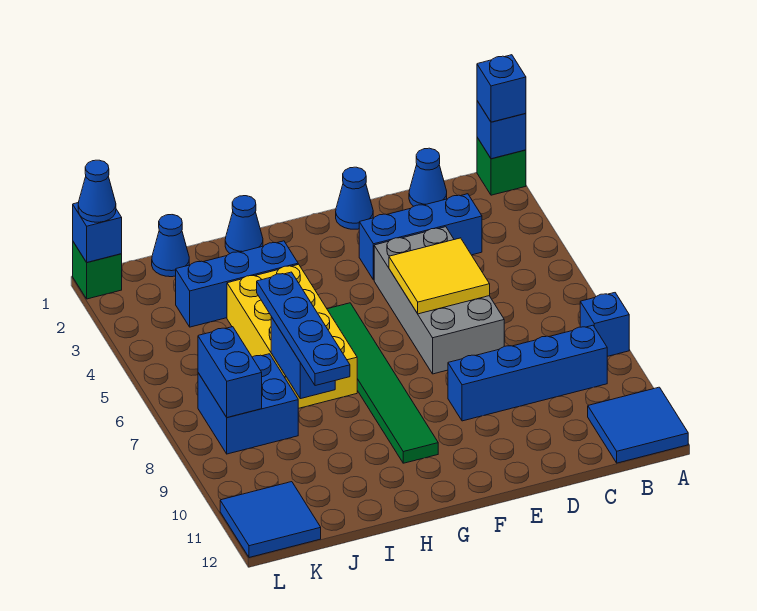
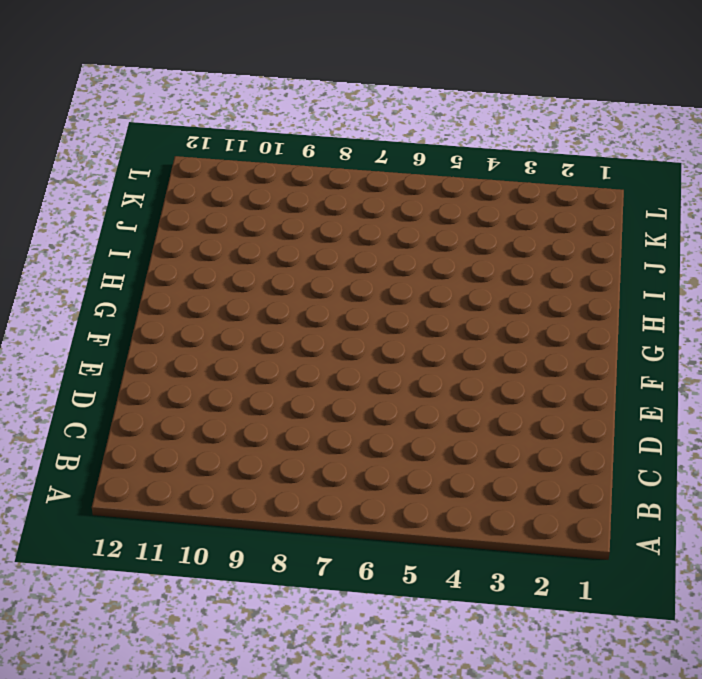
none -> green 1x1 brick [477,138,526,195]
none -> blue 1x1 brick [580,293,629,356]
none -> blue 2x2 tile [588,387,688,463]

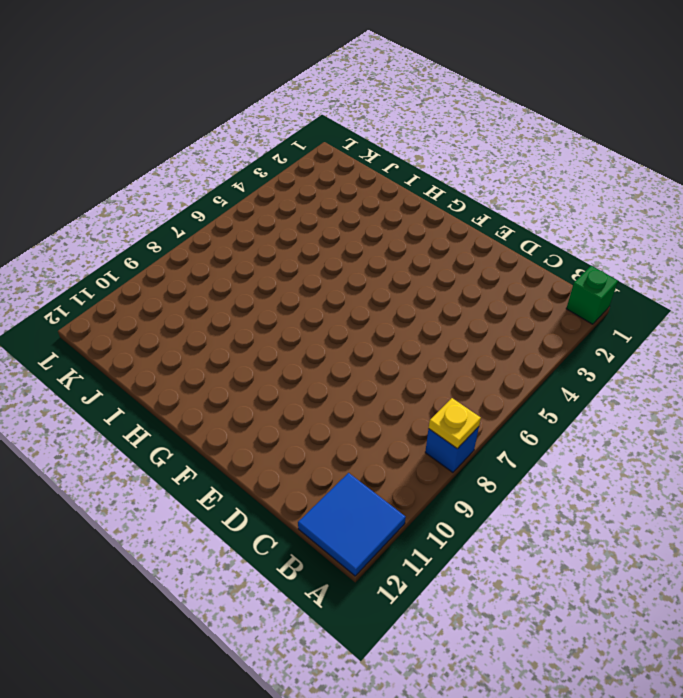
yellow 1x1 plate [429,398,481,449] -> none
none -> blue 1x4 brick [448,325,607,421]
none -> blue 1x1 cone [409,148,447,206]
none -> blue 1x3 brick [359,194,482,280]

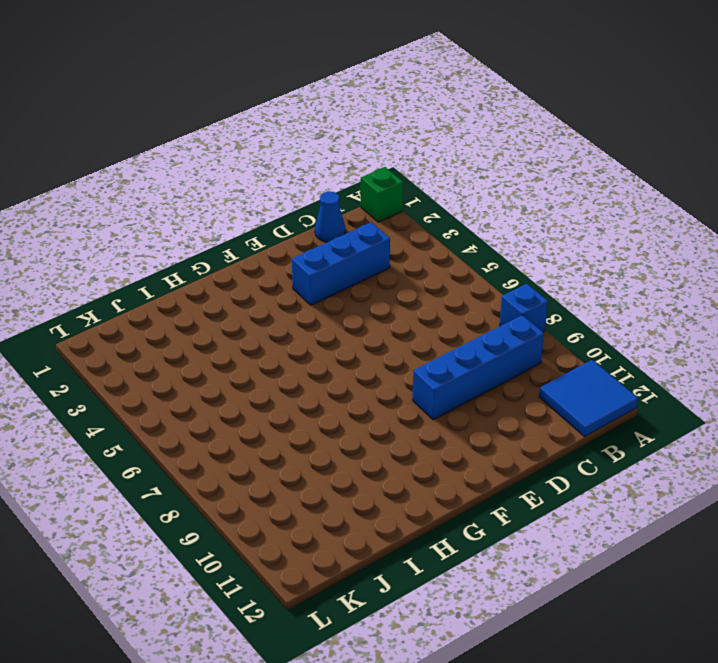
none -> grey 2x4 brick [374,227,504,374]
none -> blue 1x1 cone [336,167,373,229]
none -> green 1x6 tile [327,303,438,463]

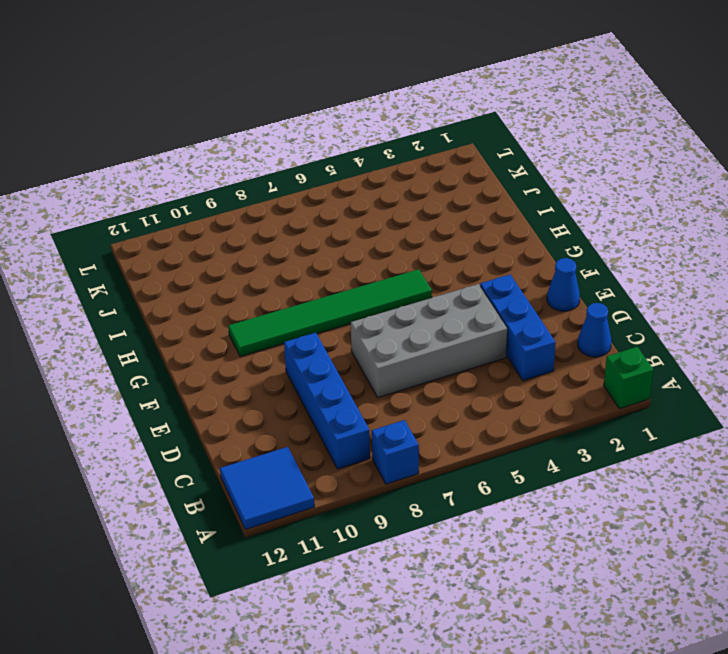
none -> blue 1x1 cone [225,196,263,253]
none -> blue 1x3 brick [176,241,298,327]
none -> yellow 2x4 brick [227,264,357,409]

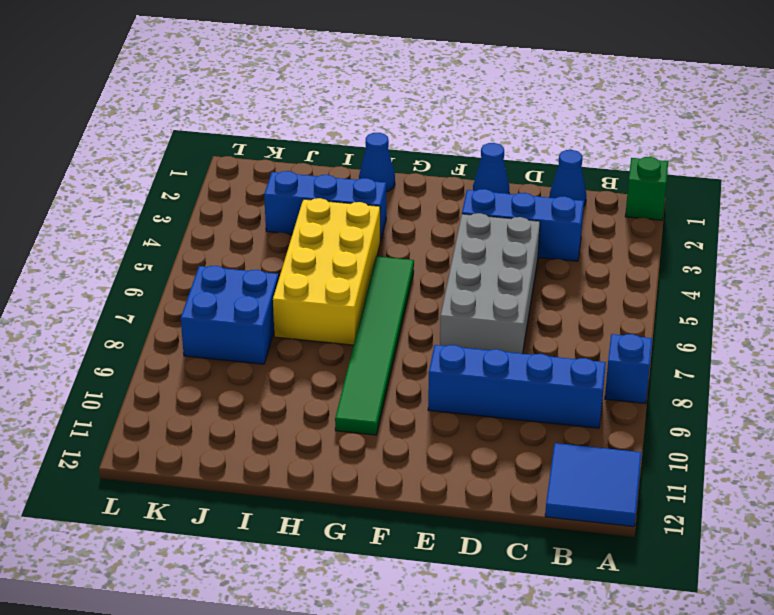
none -> blue 1x1 cone [152,215,189,277]
none -> blue 2x2 tile [220,482,321,558]
none -> green 1x1 brick [73,242,122,299]

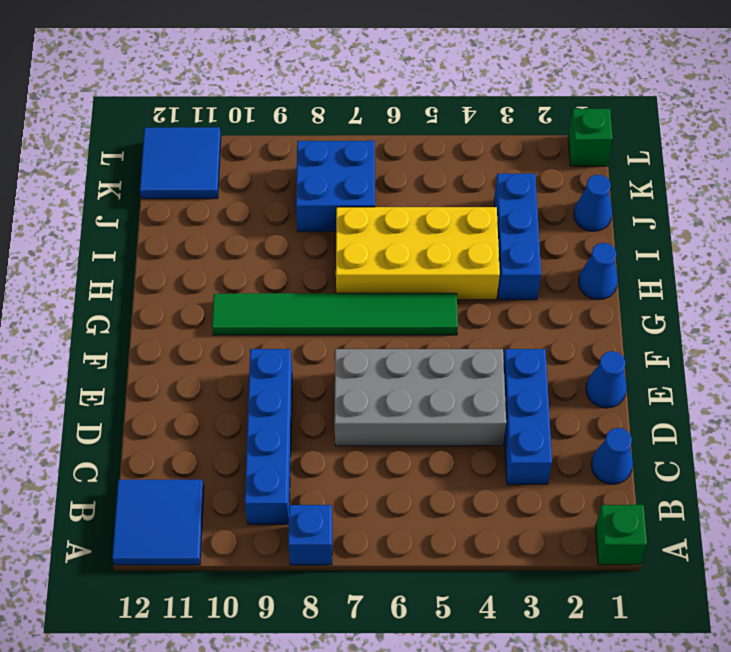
none -> blue 1x1 brick [477,101,526,159]
none -> yellow 2x2 tile [389,238,490,314]
none -> blue 1x2 brick [271,317,335,399]

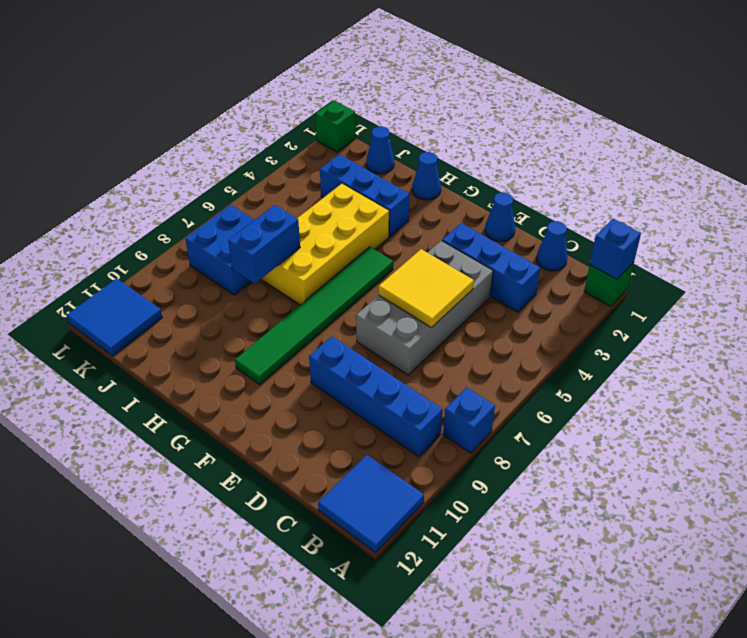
none -> blue 1x2 brick [198,327,262,418]
none -> blue 1x1 brick [73,203,122,262]
none -> blue 1x1 brick [477,55,526,122]

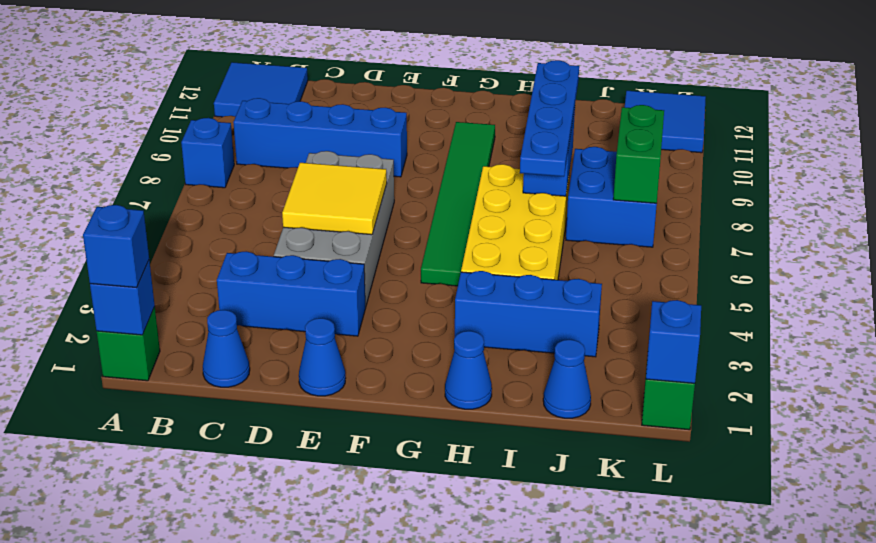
green 1x2 brick [613,105,664,203] -> blue 1x2 brick [198,327,262,418]
none -> blue 1x1 cone [78,160,116,222]

